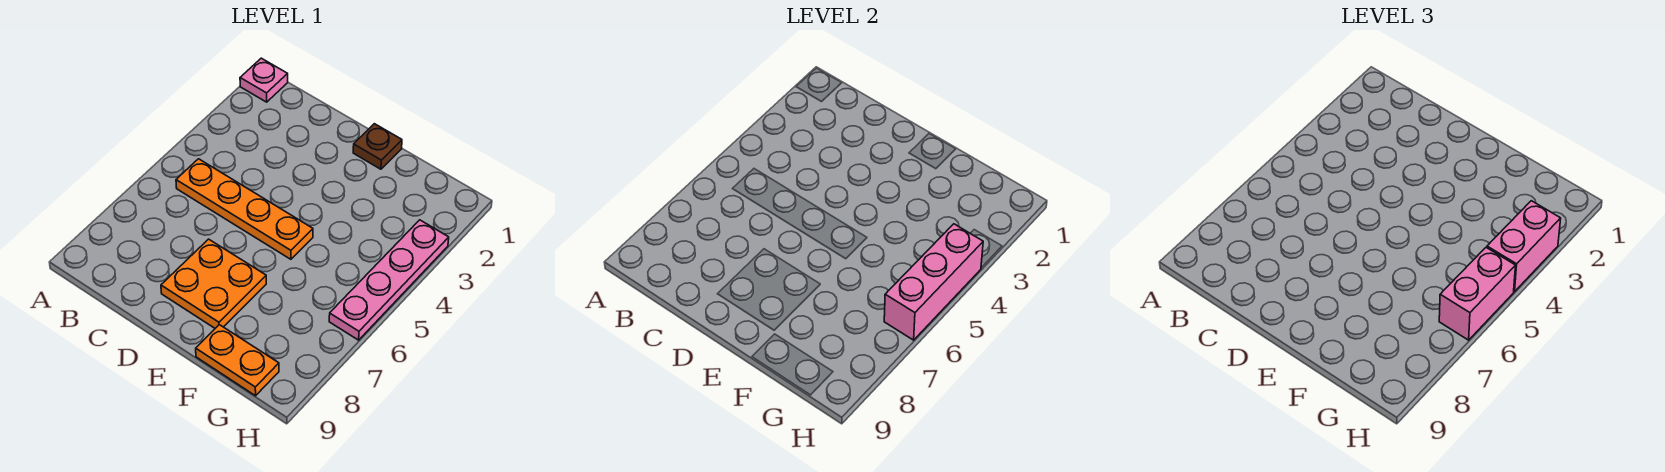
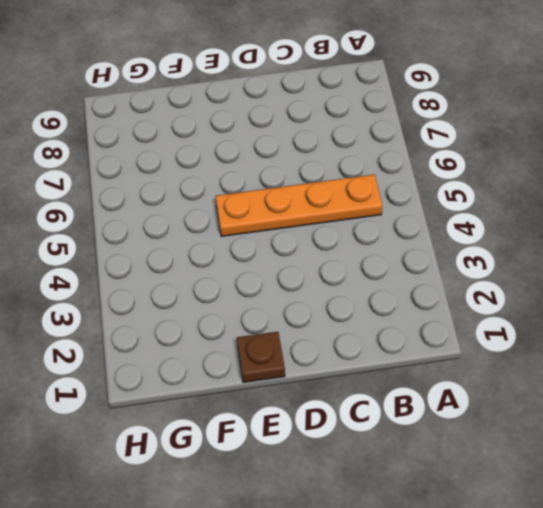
none -> pink 1x1 plate [240,58,288,102]
none -> orange 2x2 plate [161,239,266,328]

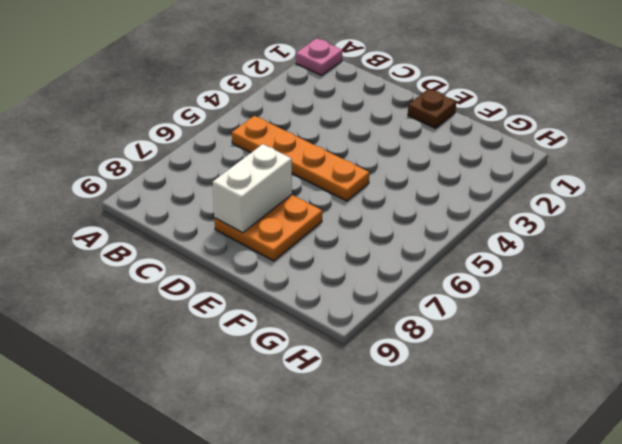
white 1x2 brick [213,144,292,233] -> none
none -> orange 1x2 plate [196,325,279,396]
none -> pink 1x4 plate [329,220,449,340]

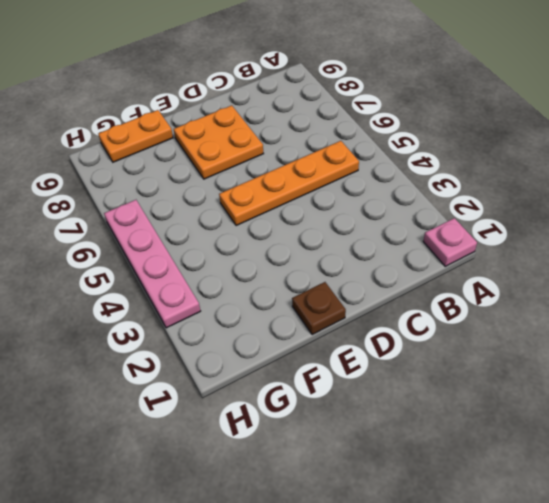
none -> pink 1x3 brick [884,224,983,340]
none -> pink 1x2 brick [1487,201,1561,292]

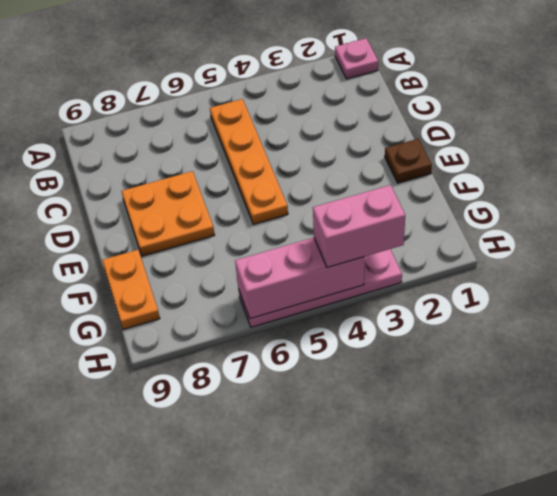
none -> pink 1x2 brick [1439,248,1516,340]

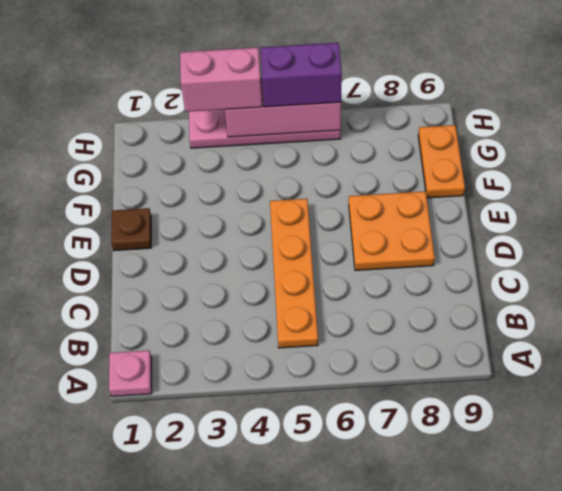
purple 1x2 brick [260,43,342,107] -> pink 1x2 brick [1439,248,1516,340]

